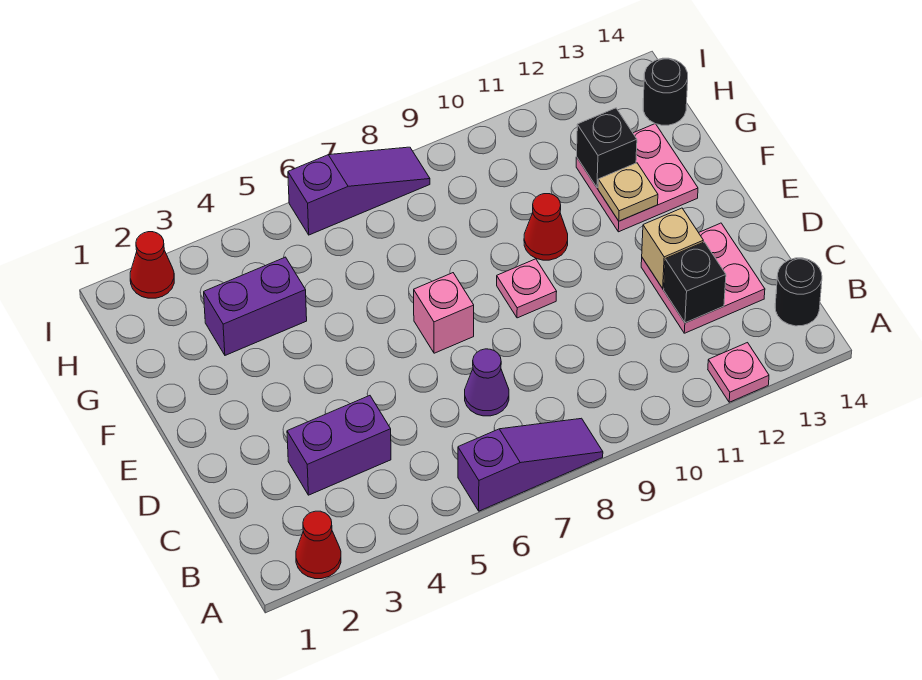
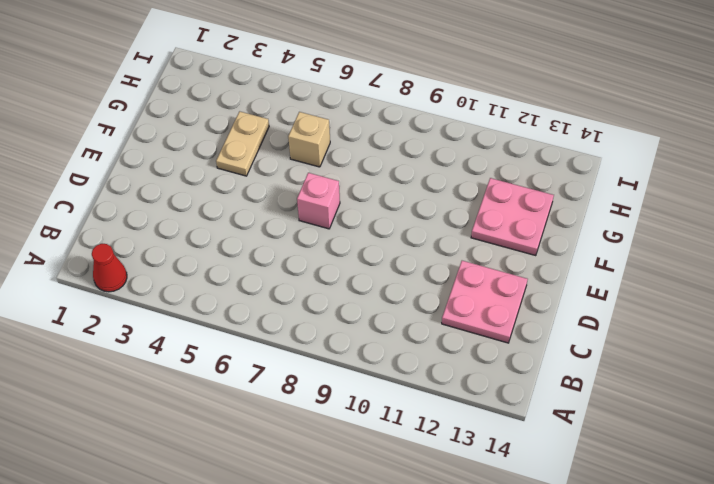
tan 1x2 plate [216,111,269,176] -> purple 1x2 brick [204,257,307,355]
tan 1x1 brick [288,112,330,167] -> tan 1x1 brick moved to [642,208,703,288]
none -> purple 1x3 slope [458,418,603,511]
none -> pink 1x1 plate [708,343,769,402]
none -> black 1x1 round brick [775,258,822,326]

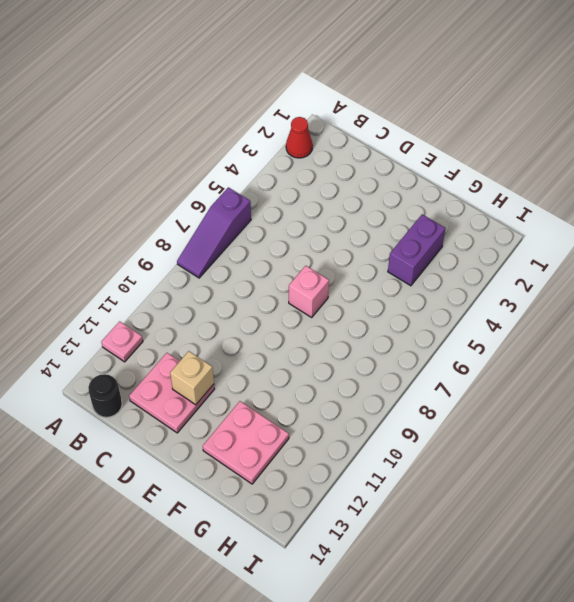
none -> purple 1x2 brick [287,396,391,495]
none -> purple 1x1 cone [465,349,509,416]
none -> pink 1x1 plate [497,259,557,318]

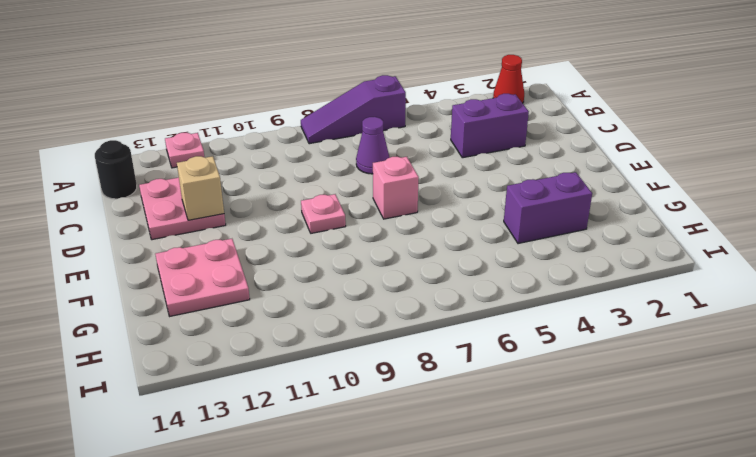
none -> red 1x1 cone [524,194,568,260]
none -> black 1x1 round brick [643,58,688,125]
none -> red 1x1 cone [130,232,174,298]

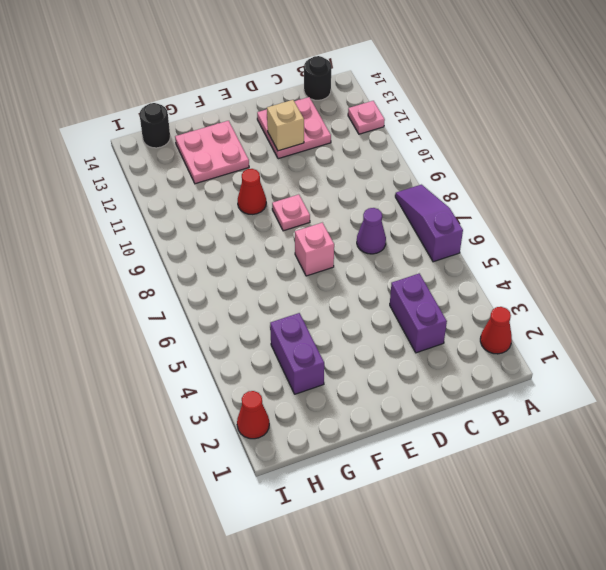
none -> purple 1x3 slope [288,147,430,235]
none -> black 1x1 brick [664,242,726,323]
none -> tan 1x1 plate [598,163,658,221]

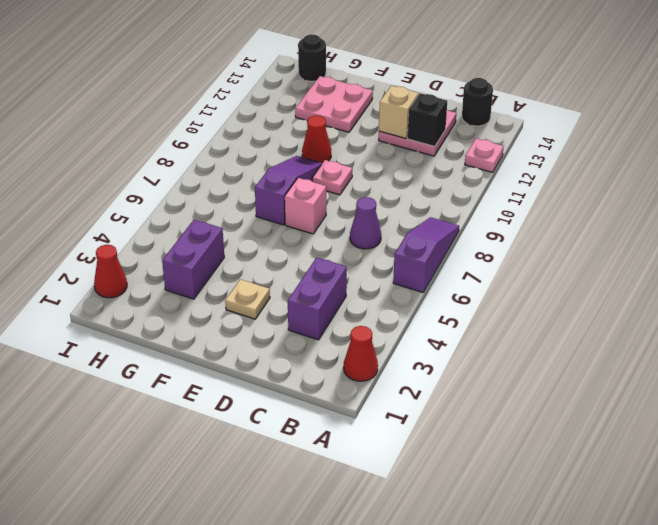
tan 1x1 plate [225,279,270,319] -> tan 1x1 plate moved to [598,163,658,221]
purple 1x3 slope [255,156,322,225] -> purple 1x3 slope moved to [288,147,430,235]
none -> black 1x1 brick [577,108,637,188]

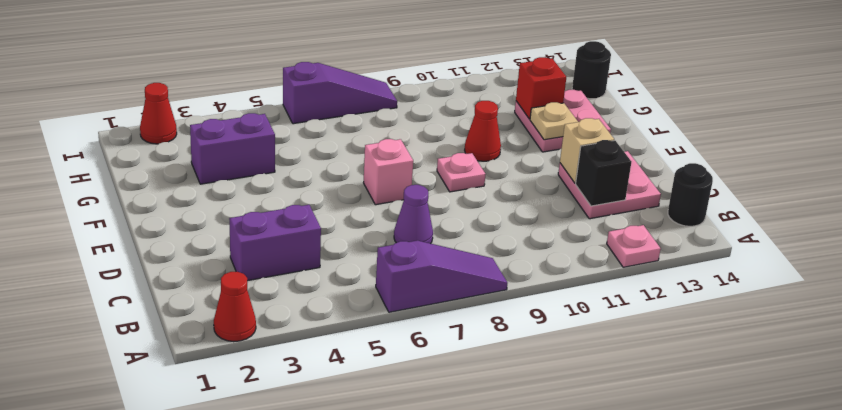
red 1x1 brick [516,57,566,119] -> black 1x1 brick [577,108,637,188]

